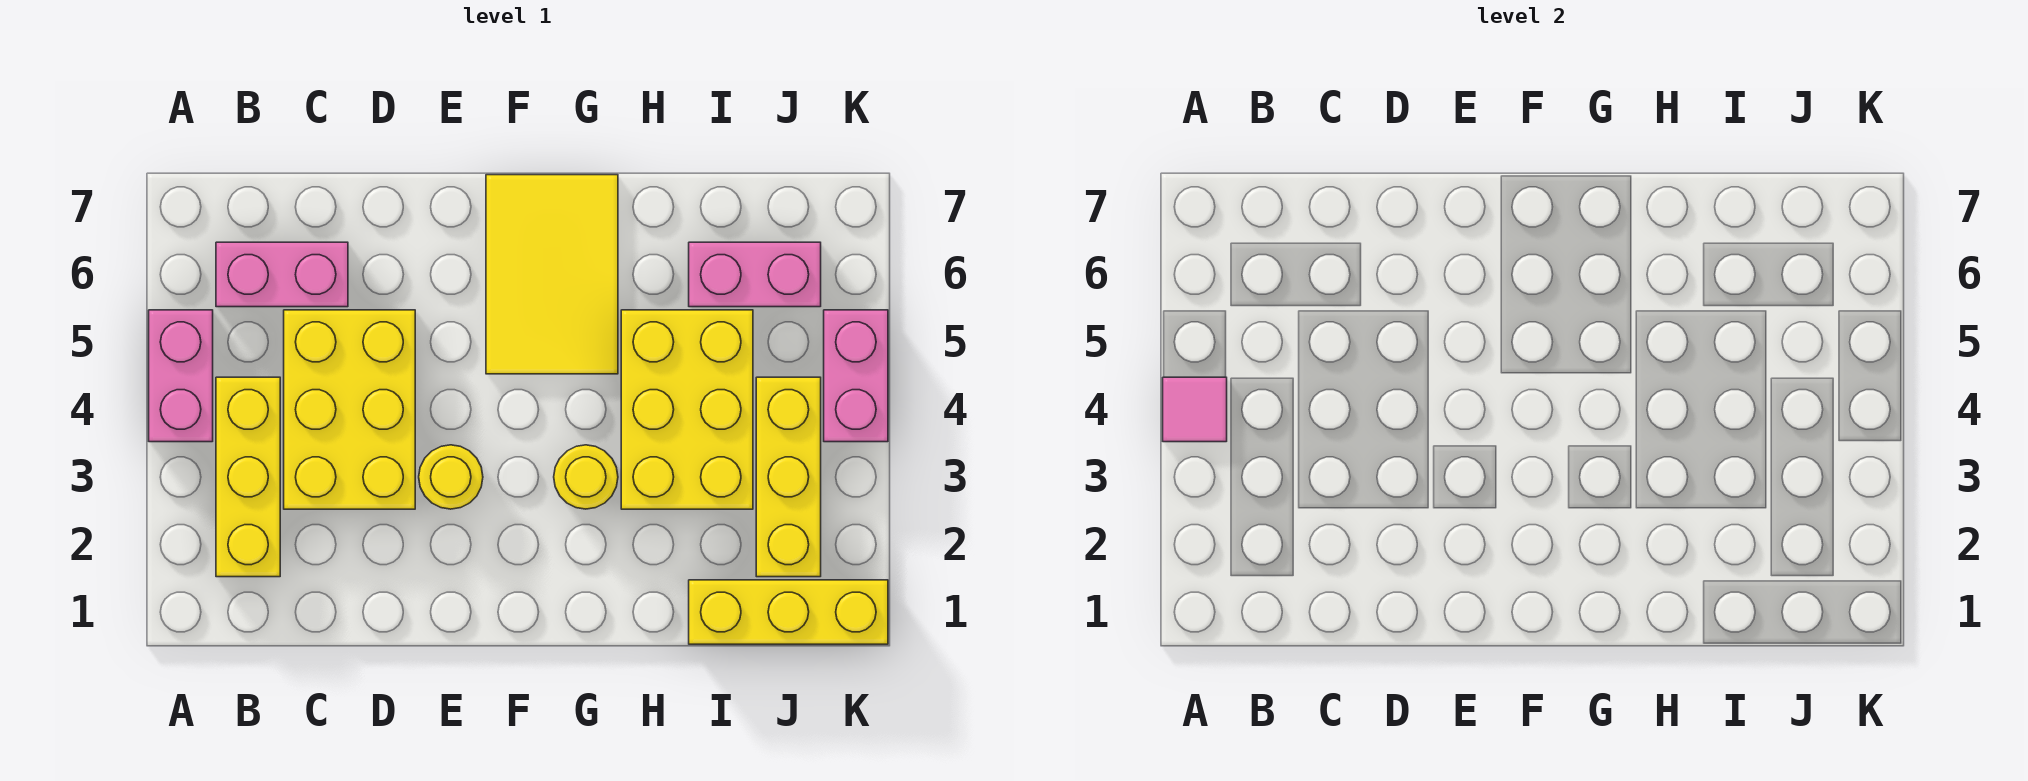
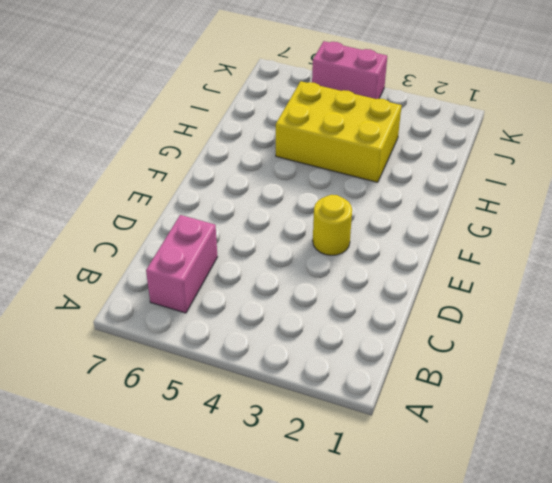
none -> pink 1x2 brick [149,310,213,442]
none -> yellow 1x3 brick [216,377,280,577]
none -> yellow 2x3 brick [284,310,415,509]

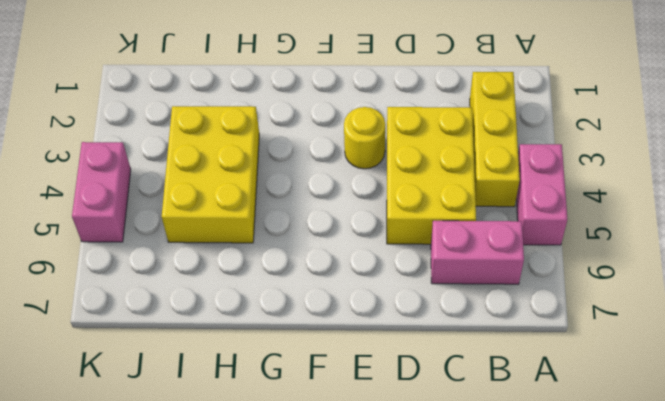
none -> yellow 2x3 tile [486,175,618,374]
none -> yellow 1x1 round brick [554,445,618,509]
none -> yellow 1x3 brick [689,580,888,644]

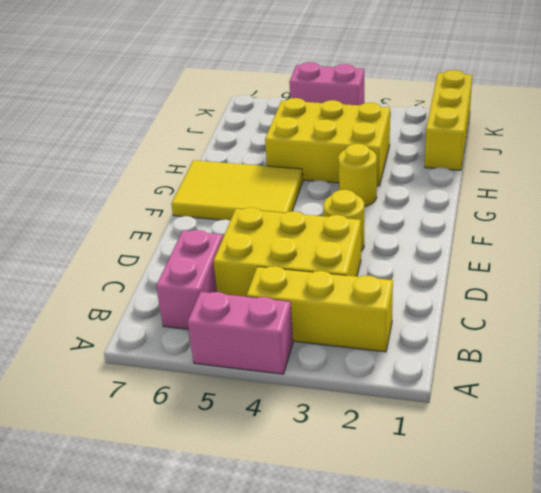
none -> pink 1x2 brick [689,242,821,307]
none -> yellow 1x3 brick [756,377,821,577]
none -> pink 1x1 tile [1163,377,1227,442]

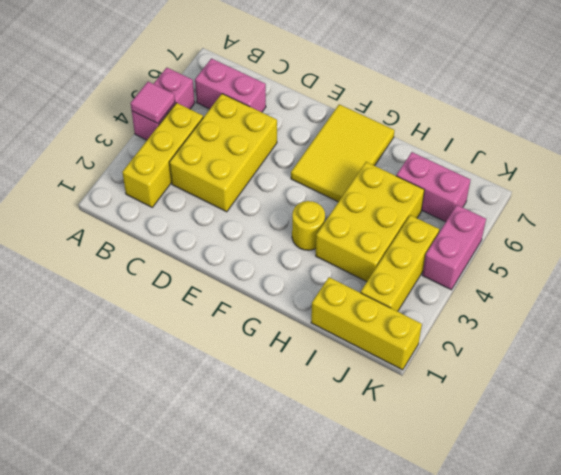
none -> yellow 1x1 round brick [419,445,483,509]

